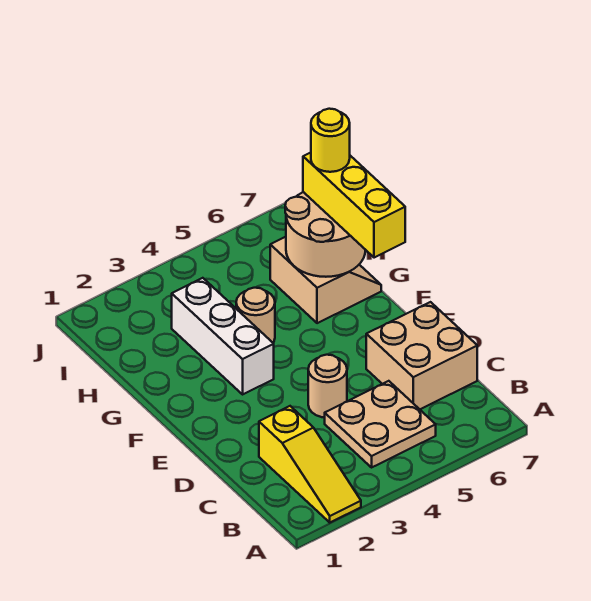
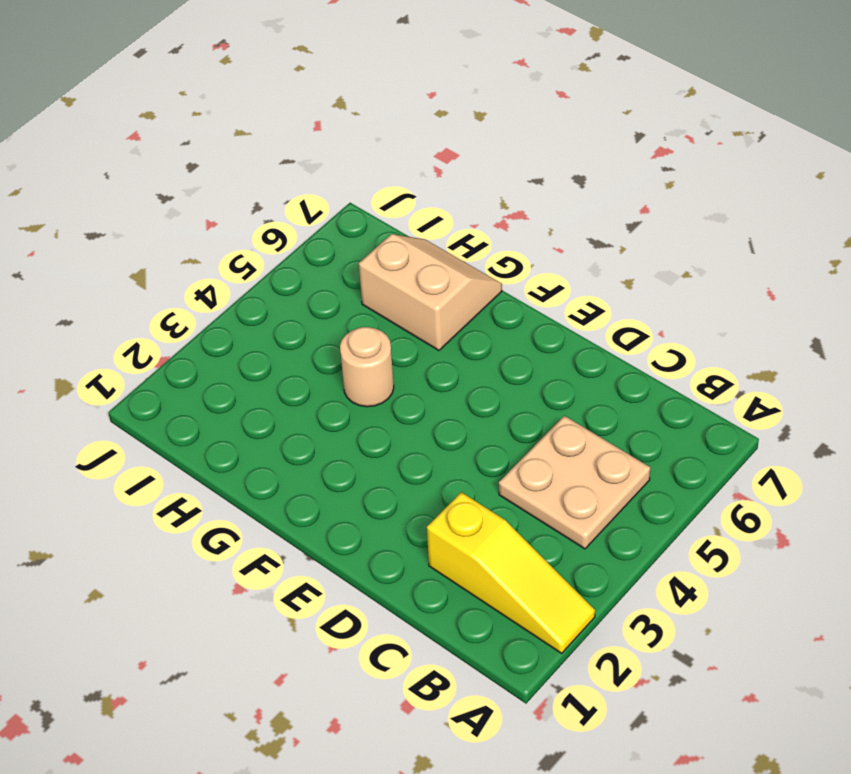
none -> tan 2x2 brick [366,302,477,409]
none -> tan 1x1 round brick [308,355,347,418]

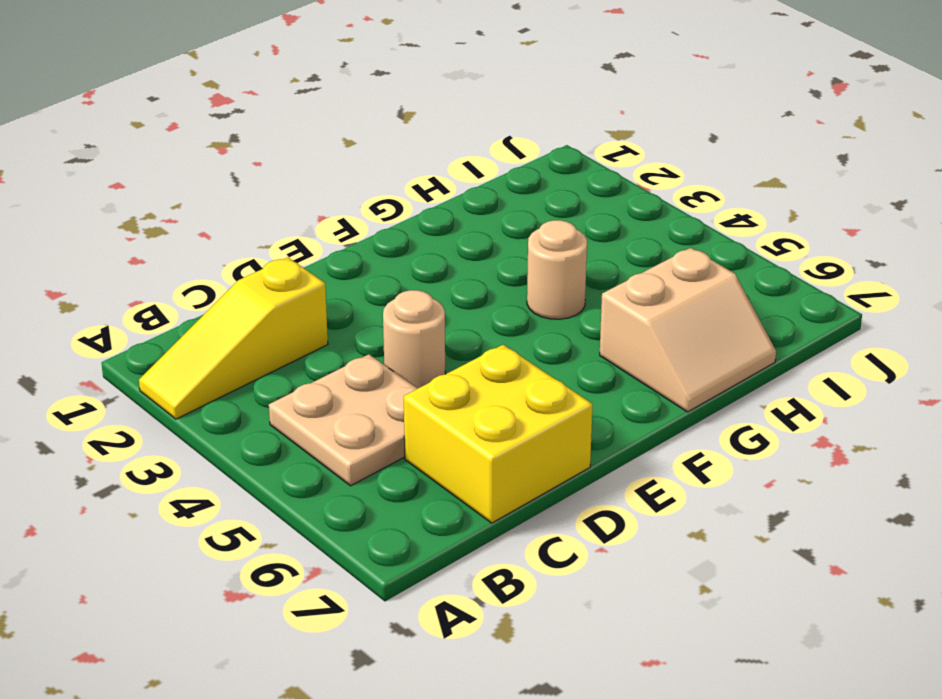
yellow 2x2 brick [404,345,593,523] -> tan 2x2 brick [366,302,477,409]
none -> white 1x3 brick [172,278,274,394]
none -> tan 2x2 round brick [285,192,365,277]

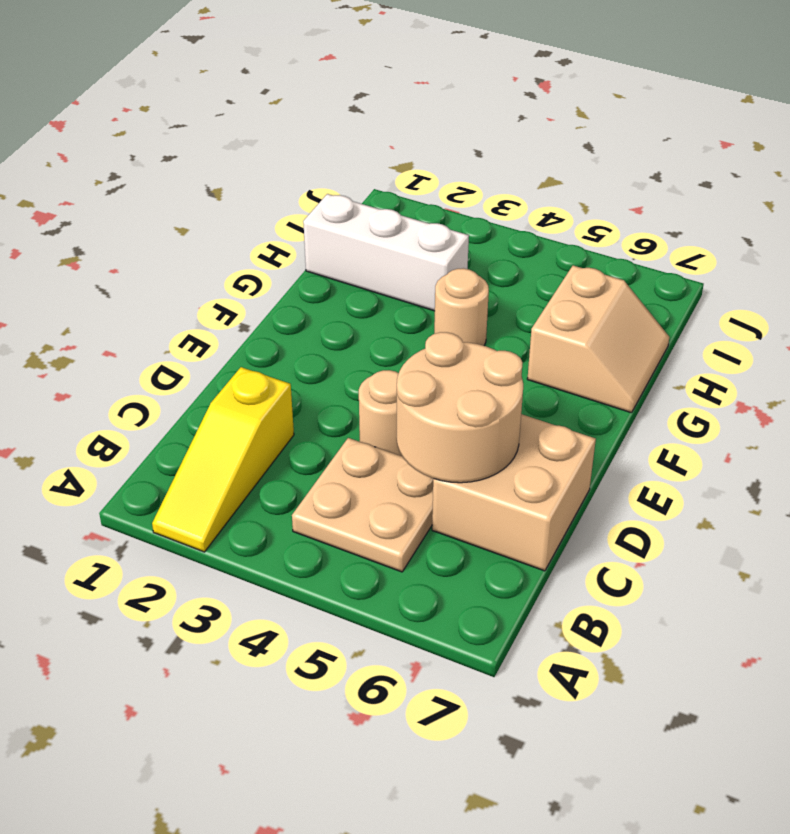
tan 2x2 round brick [397,332,523,483] -> tan 2x2 round brick moved to [285,192,365,277]
white 1x3 brick [303,194,469,311] -> white 1x3 brick turned to [172,278,274,394]
none -> yellow 1x3 brick [303,153,405,258]
none -> yellow 1x1 round brick [311,109,350,172]

